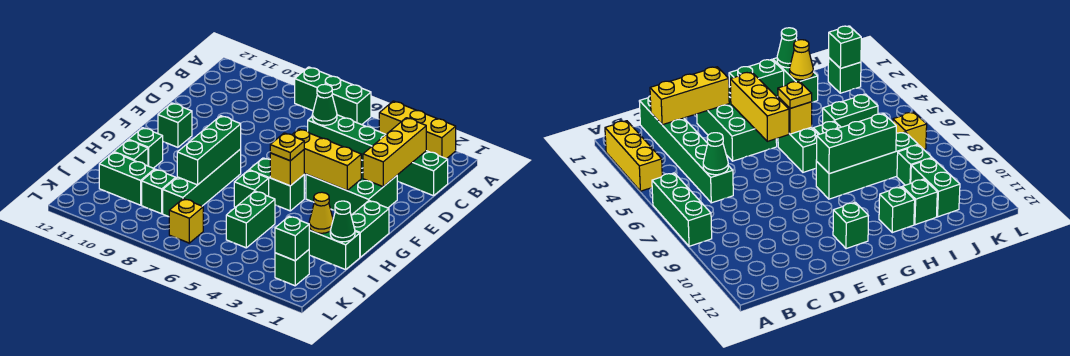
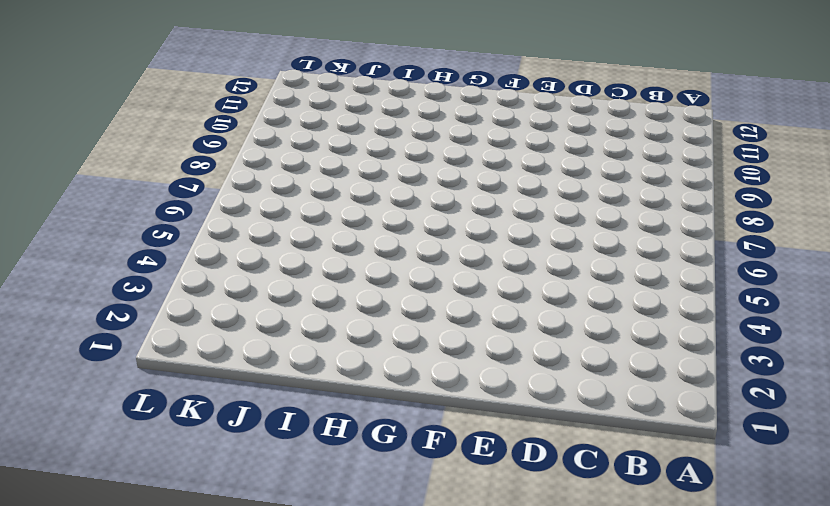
none -> yellow 1x3 brick [379,101,456,159]
none -> green 1x3 brick [295,67,371,125]
none -> green 1x6 brick [308,115,448,196]

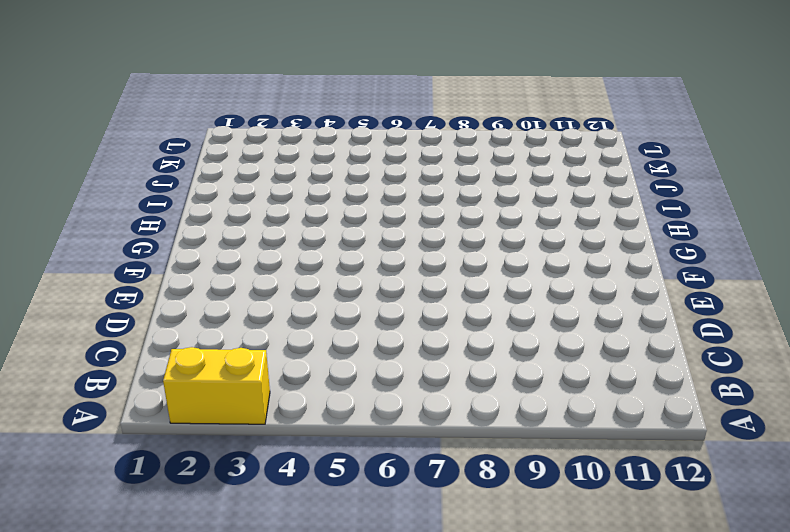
yellow 1x2 brick [163,347,270,424] -> yellow 1x3 brick [379,101,456,159]
none -> green 1x3 brick [295,67,371,125]
none -> green 1x6 brick [308,115,448,196]
none -> green 2x3 brick [306,160,398,215]

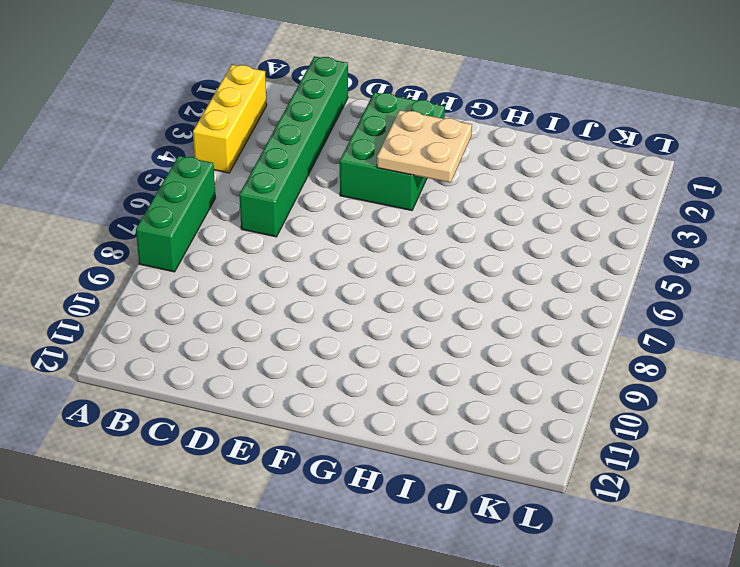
tan 2x2 plate [377,110,472,183] -> yellow 1x3 brick [292,129,361,191]
none -> green 1x1 brick [158,103,192,147]
none -> green 1x2 brick [351,201,389,257]
none -> green 1x2 brick [249,158,304,211]

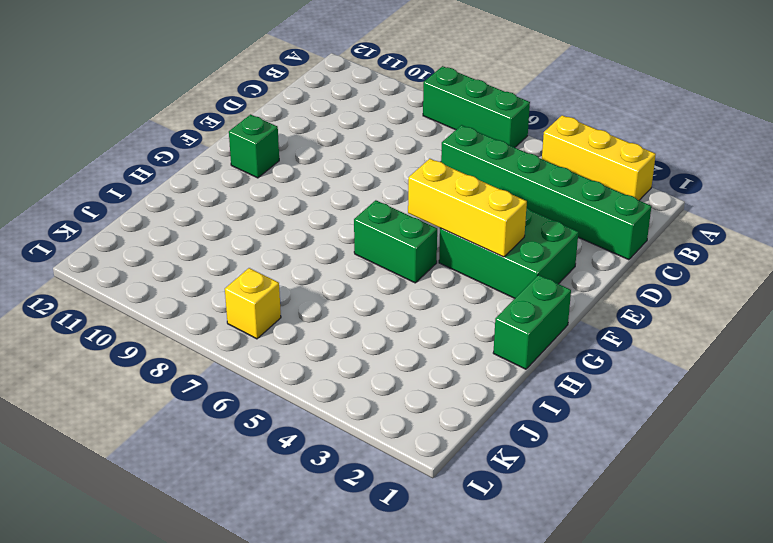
none -> green 1x4 brick [163,149,241,217]
none -> green 1x1 brick [234,170,269,207]
none -> green 1x1 brick [129,128,163,168]

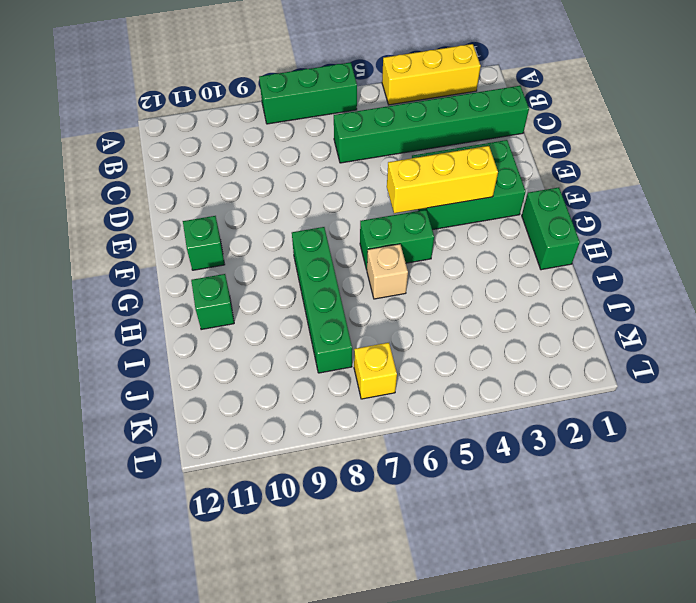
tan 1x1 brick [367,244,408,299] -> green 1x1 brick [234,170,269,207]
none -> green 1x2 brick [309,227,360,270]
none -> green 1x2 brick [226,191,275,248]
none -> green 1x1 brick [114,140,148,166]

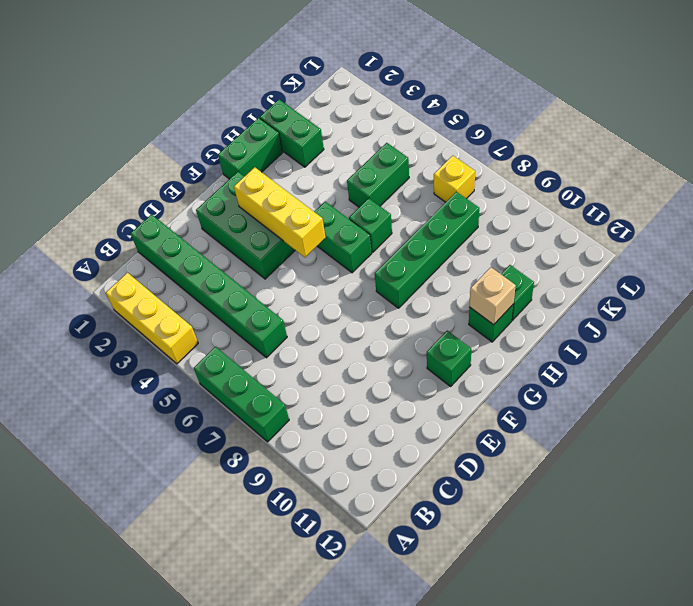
tan 1x1 brick [469,267,516,325] -> none
none -> green 1x1 brick [142,169,176,214]
none -> green 1x2 brick [99,152,155,205]
none -> green 1x1 brick [275,250,309,286]

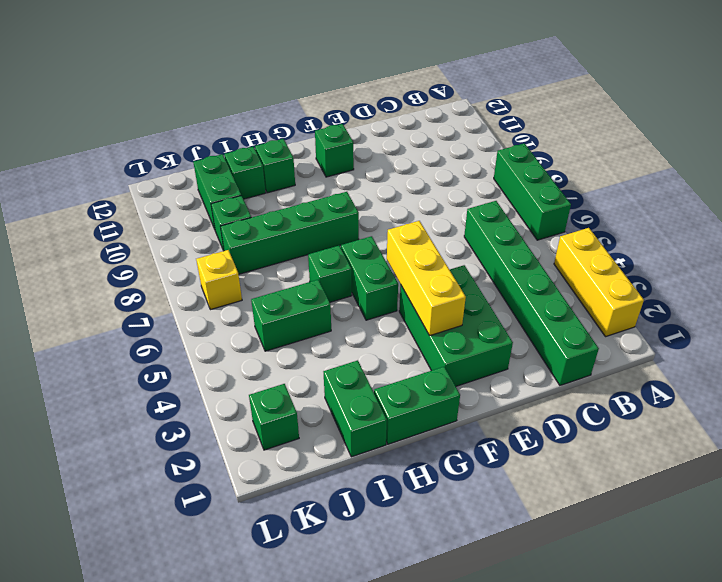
none -> yellow 1x3 brick [363,118,426,187]
none -> green 1x1 cone [312,84,337,125]
none -> yellow 1x1 brick [270,150,304,186]

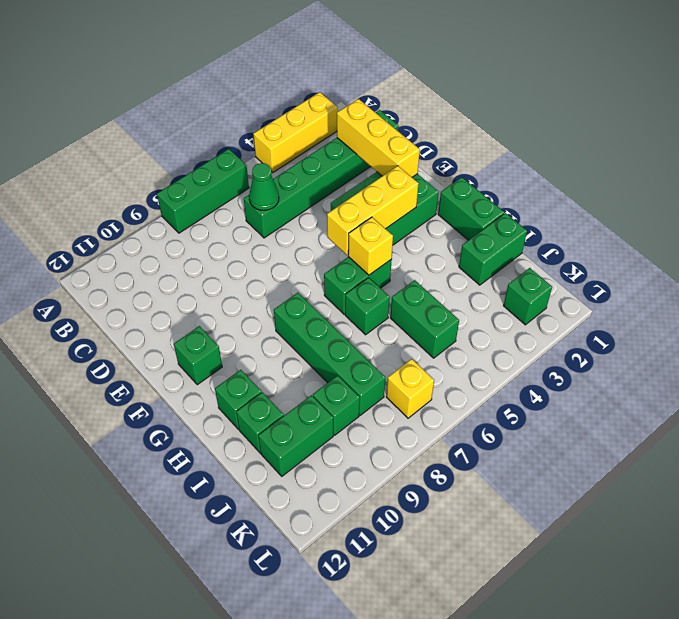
none -> green 1x3 brick [177,116,241,185]
none -> green 1x1 cone [330,201,355,242]
none -> yellow 1x1 cone [309,192,333,233]

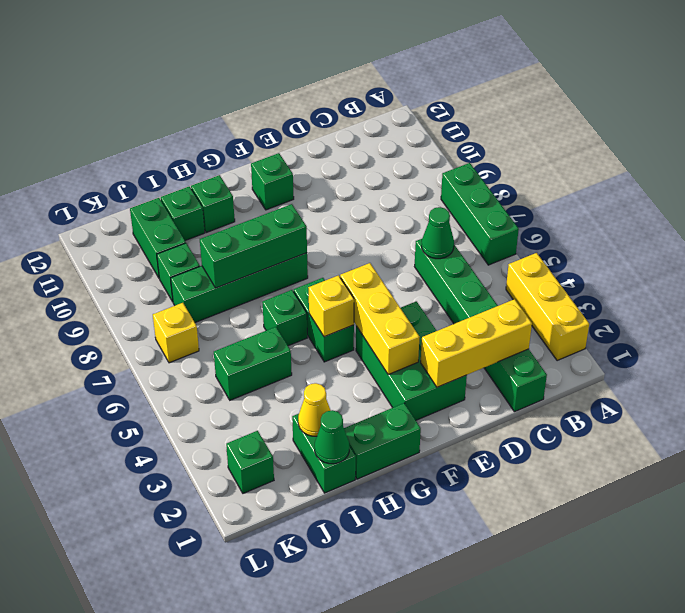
none -> green 1x1 brick [275,216,309,261]
none -> yellow 1x1 plate [270,133,304,161]

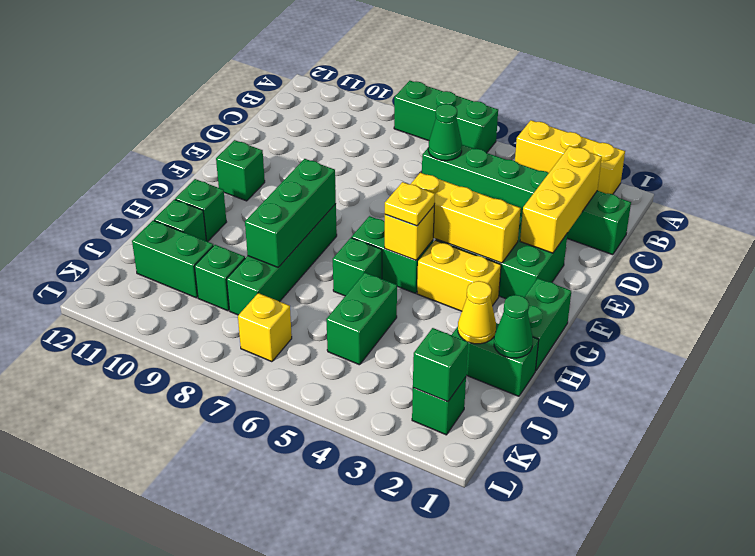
yellow 1x2 brick [417,240,501,311] -> none

